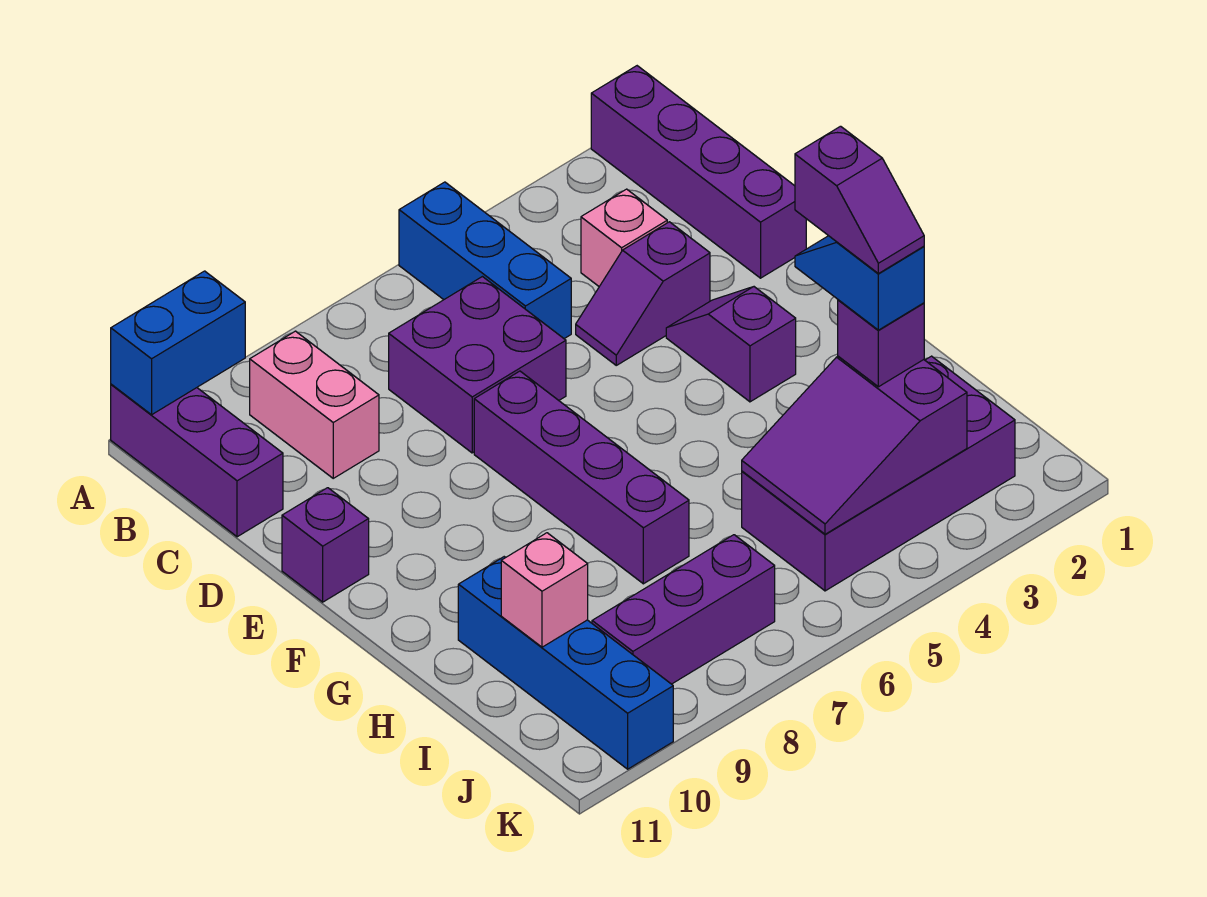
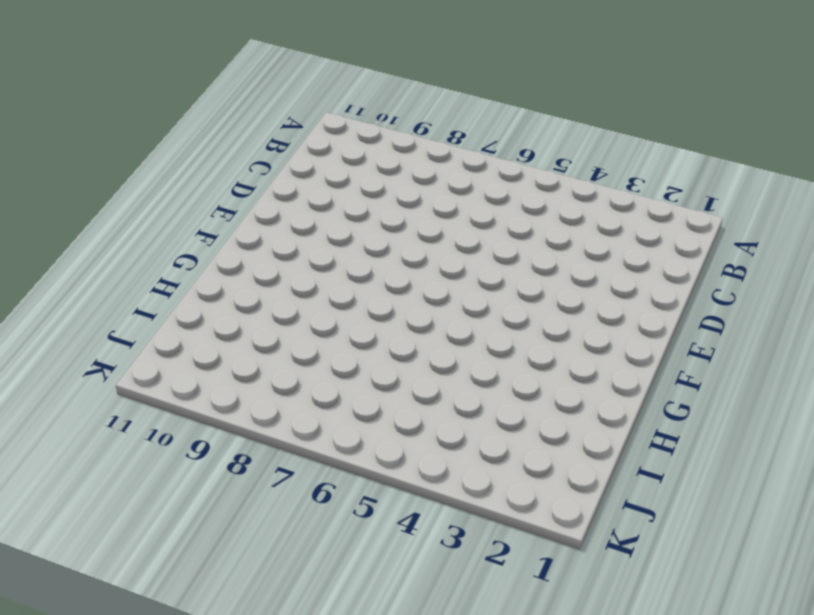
none -> purple 1x4 brick [591,66,806,278]
none -> blue 1x3 brick [399,182,571,339]
none -> purple 1x3 brick [111,384,283,537]

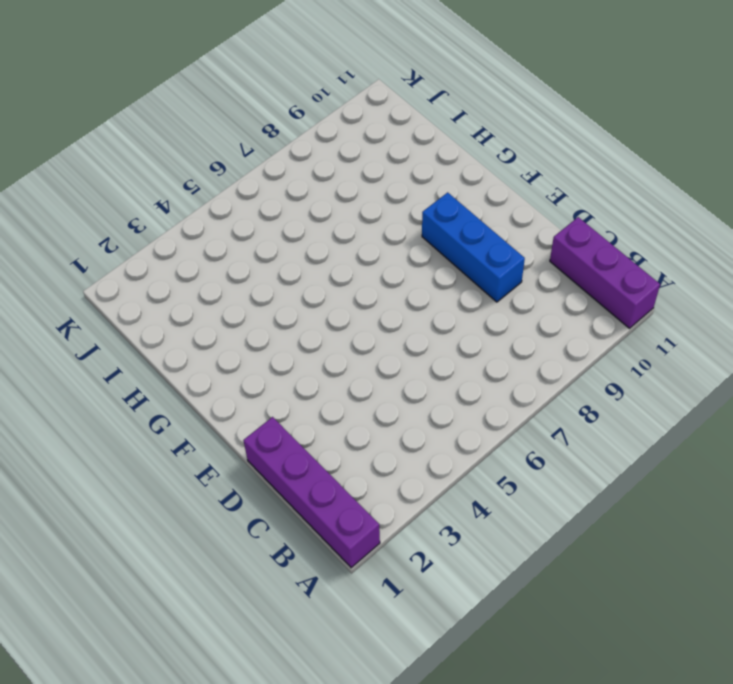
blue 1x3 brick [422,192,525,302] -> blue 1x3 brick moved to [399,182,571,339]
none -> pink 1x2 brick [250,331,379,478]
none -> pink 1x1 brick [581,189,667,286]
none -> purple 2x2 brick [389,277,566,453]

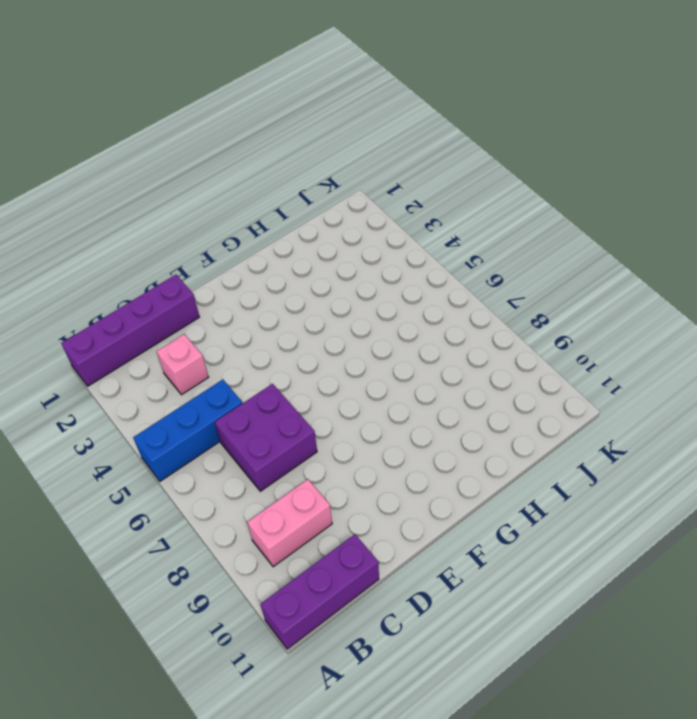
none -> purple 1x2 slope [576,222,710,365]
none -> purple 1x2 slope [666,287,796,402]
none -> purple 1x4 brick [474,371,689,584]

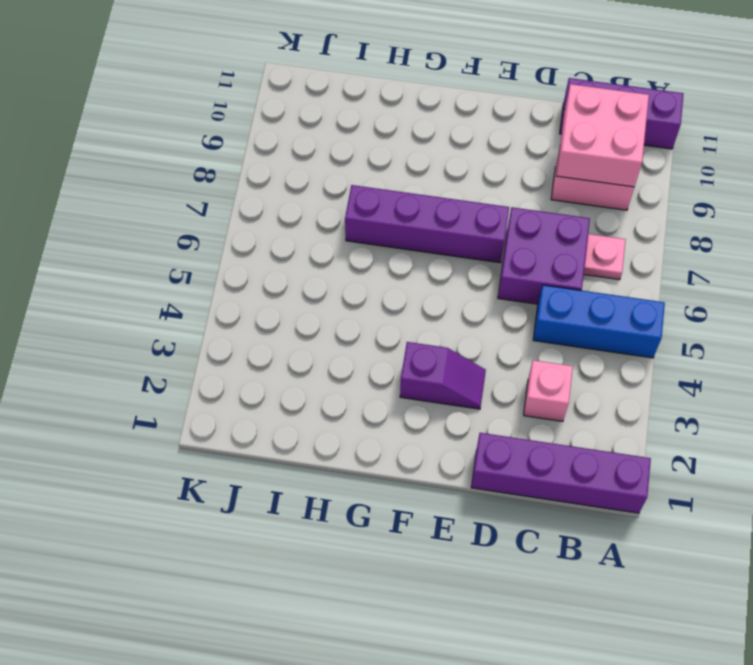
pink 1x1 plate [584,234,626,280] -> none
pink 2x2 brick [556,84,649,187] -> none
none -> purple 1x2 slope [576,222,710,365]
none -> purple 1x1 brick [282,488,369,602]
none -> blue 1x4 brick [458,557,673,769]

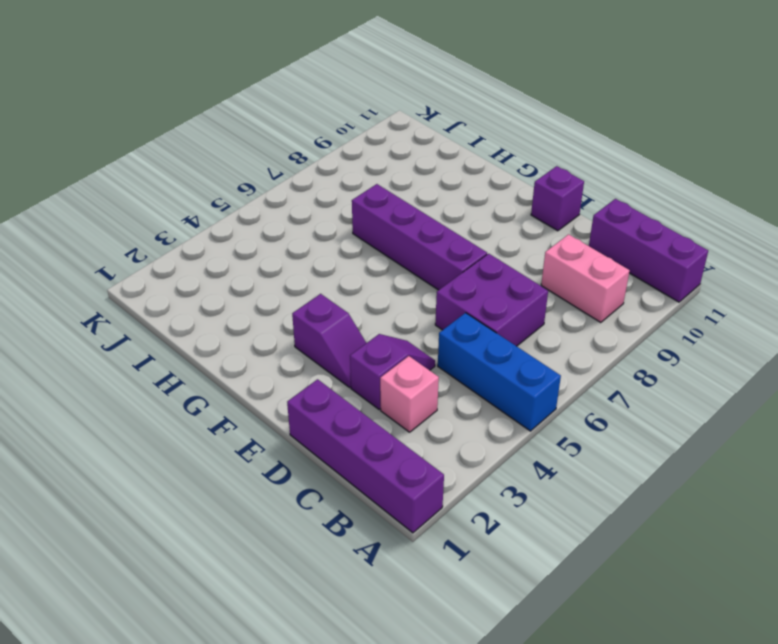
none -> blue 1x4 brick [458,557,673,769]
none -> purple 2x4 brick [742,356,1015,591]
none -> purple 1x3 brick [592,535,775,684]

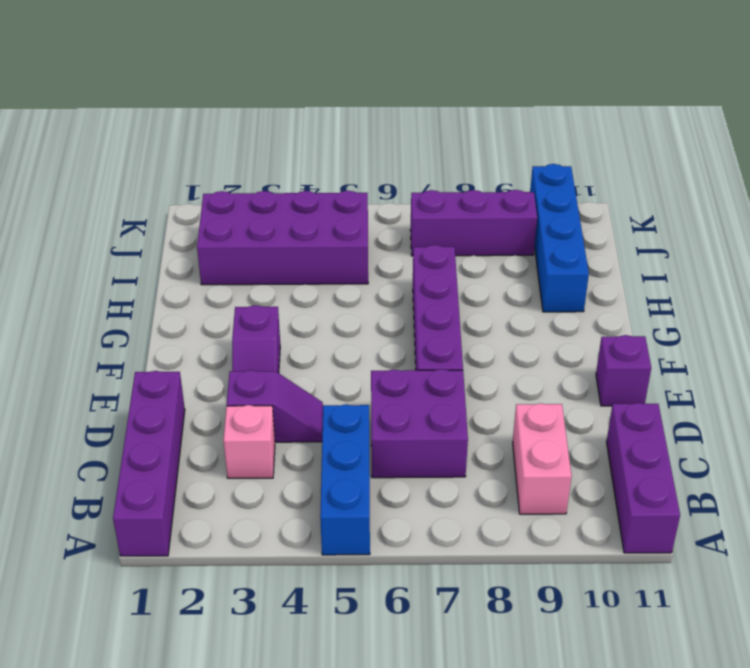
none -> blue 1x2 brick [111,271,245,415]
none -> purple 2x3 slope [742,356,967,534]
none -> pink 1x1 brick [501,533,588,647]

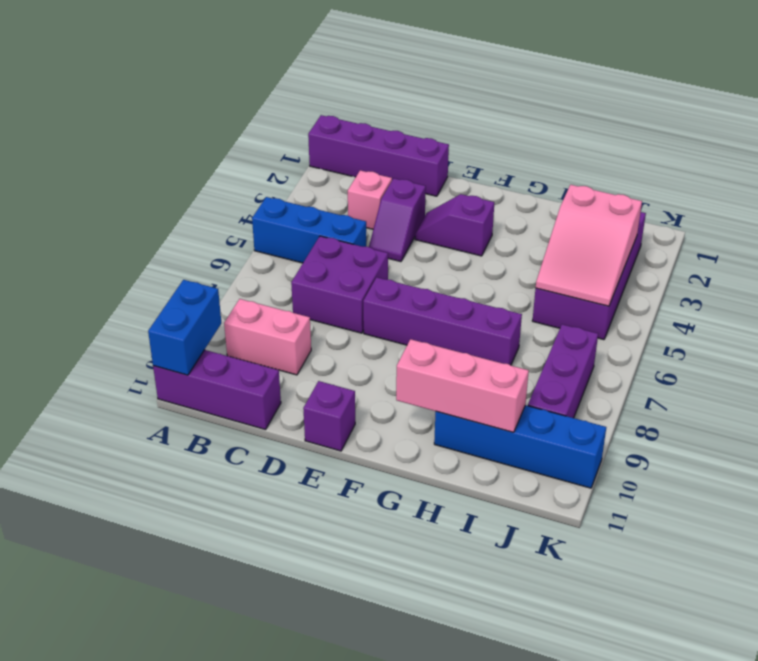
pink 1x3 brick [396,339,529,432] -> pink 1x1 brick [501,533,588,647]
pink 2x3 slope [536,185,642,306] -> purple 2x3 slope [742,356,967,534]
none -> purple 1x1 brick [838,300,924,387]
none -> blue 1x2 slope [795,236,924,330]
none -> purple 1x2 slope [795,126,924,274]

